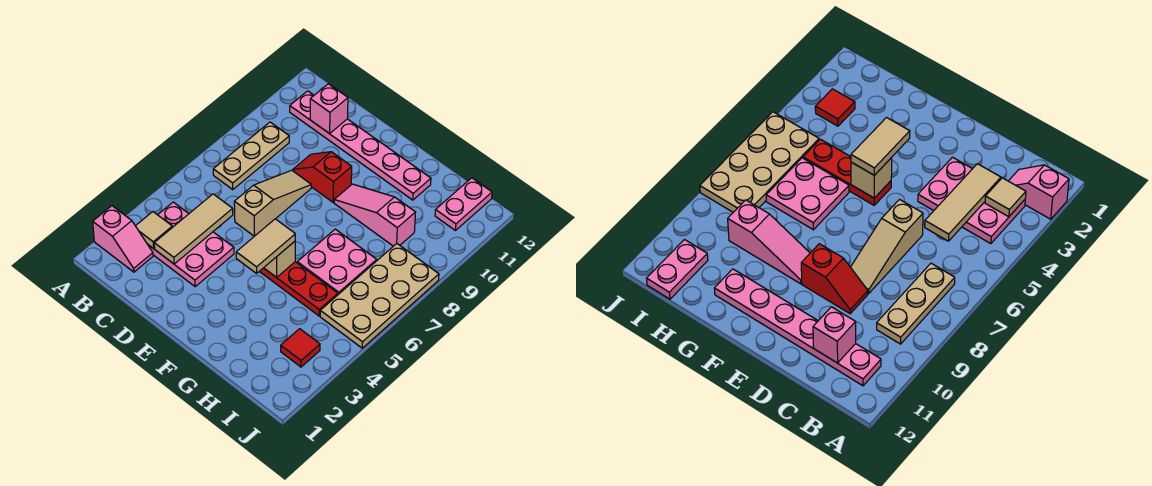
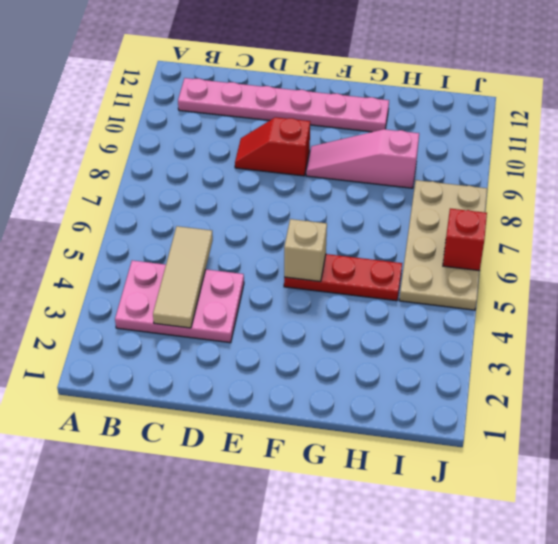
red 1x1 brick [443,209,487,271] -> none
none -> pink 1x2 slope [93,206,153,272]
none -> tan 1x3 plate [213,122,289,190]
none -> tan 1x3 slope [234,170,311,236]

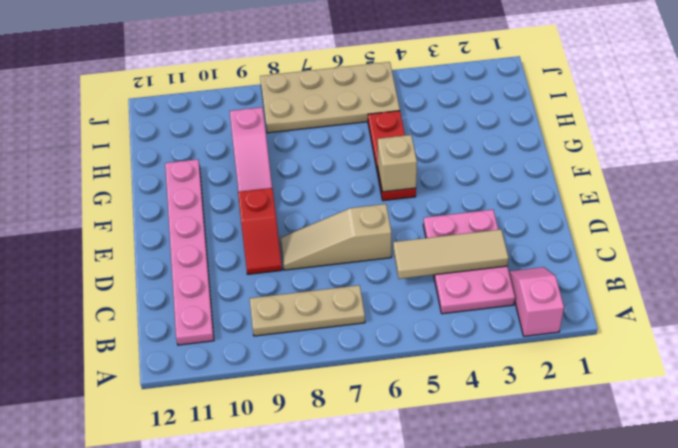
none -> pink 2x2 plate [297,229,377,294]
none -> red 1x1 tile [281,329,320,367]
none -> pink 1x2 plate [435,178,492,230]

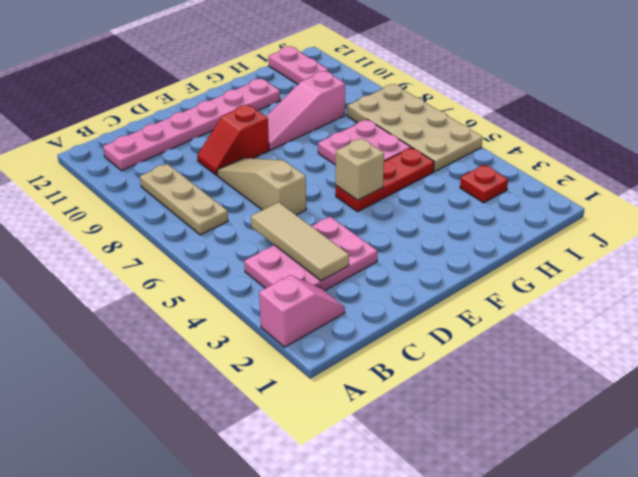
red 1x1 plate [460,165,508,203] -> red 1x1 tile [281,329,320,367]
none -> tan 1x1 tile [136,212,172,249]
none -> pink 1x1 brick [310,84,348,134]
none -> tan 1x2 tile [236,219,295,273]

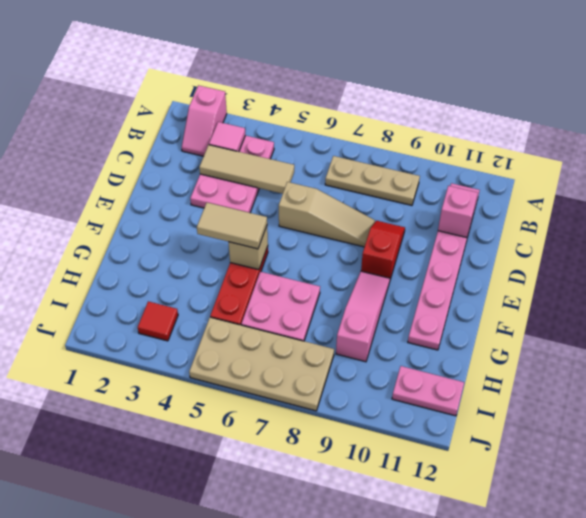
pink 1x1 tile [209,122,245,152] -> tan 1x1 tile [136,212,172,249]

